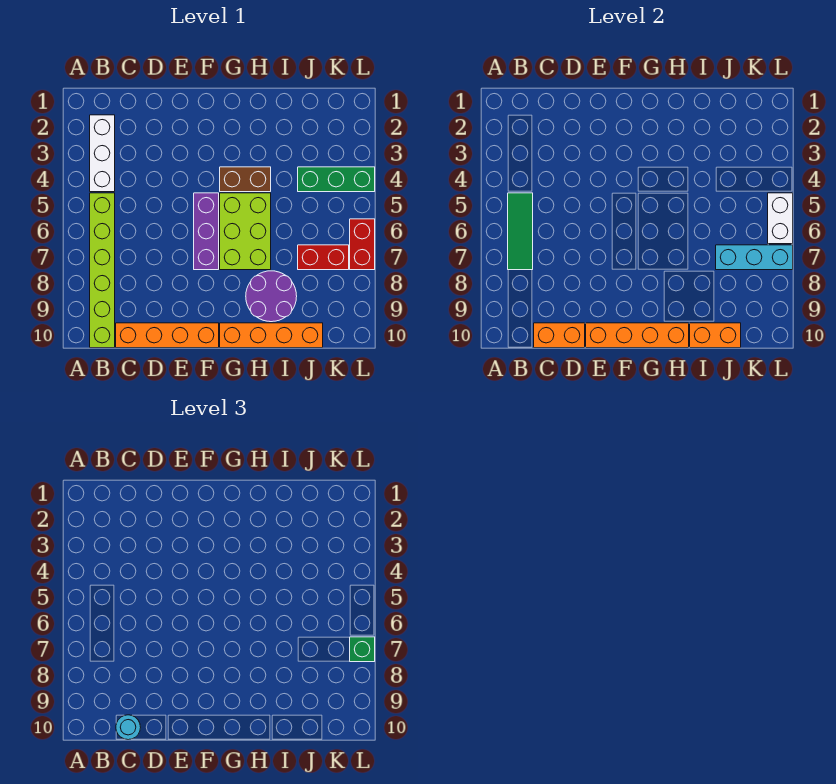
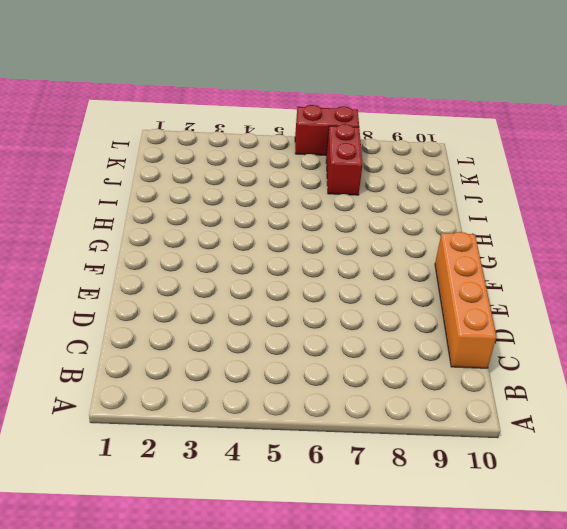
none -> white 1x3 brick [90,115,115,192]
none -> lime 1x6 brick [90,193,115,348]
none -> purple 1x3 brick [194,193,219,270]

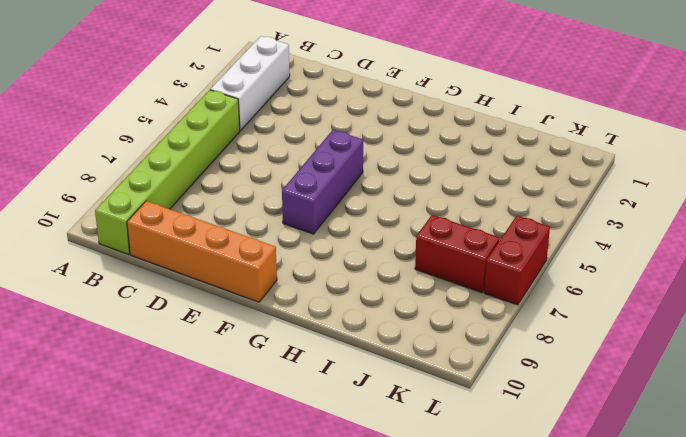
none -> brown 1x2 brick [220,167,271,192]
none -> lime 2x3 brick [220,193,271,270]
none -> orange 1x4 brick [220,323,323,348]

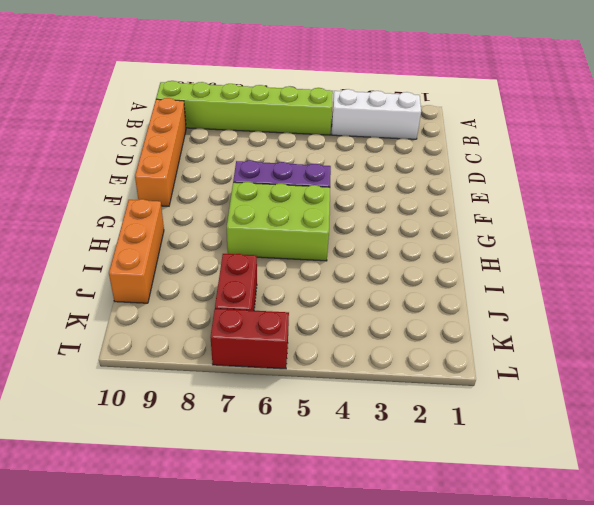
orange 1x3 brick [109,199,164,303] -> orange 1x4 brick [220,323,323,348]
none -> brown 1x2 brick [220,167,271,192]
none -> purple 2x2 round brick [246,271,297,322]
none -> green 1x3 brick [298,167,375,192]

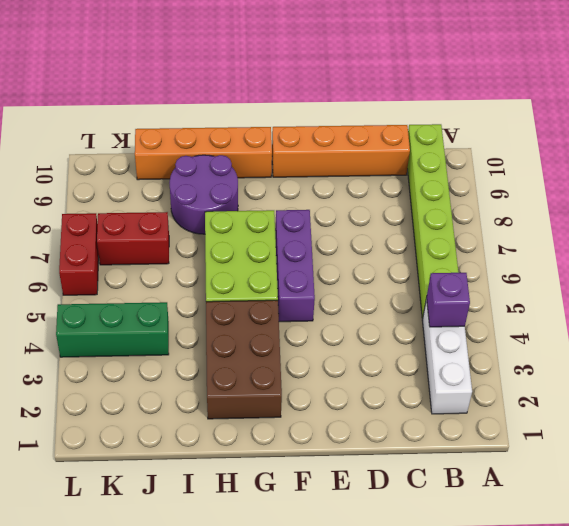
purple 1x1 brick [427,273,470,327] -> none
brown 2x3 brick [206,300,282,419] -> brown 1x2 brick [220,167,271,192]
none -> green 1x3 tile [508,193,533,270]
none -> orange 1x2 brick [534,323,585,348]
none -> orange 1x4 brick [586,323,689,348]

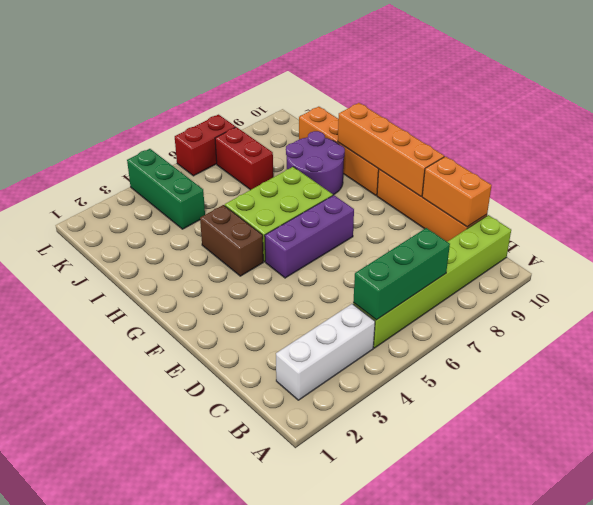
green 1x3 brick [353,228,450,320] -> green 1x3 tile [508,193,533,270]
none -> orange 1x2 brick [690,323,741,348]
none -> cyan 1x3 brick [716,245,793,270]
none -> white 1x2 brick [768,193,793,244]

